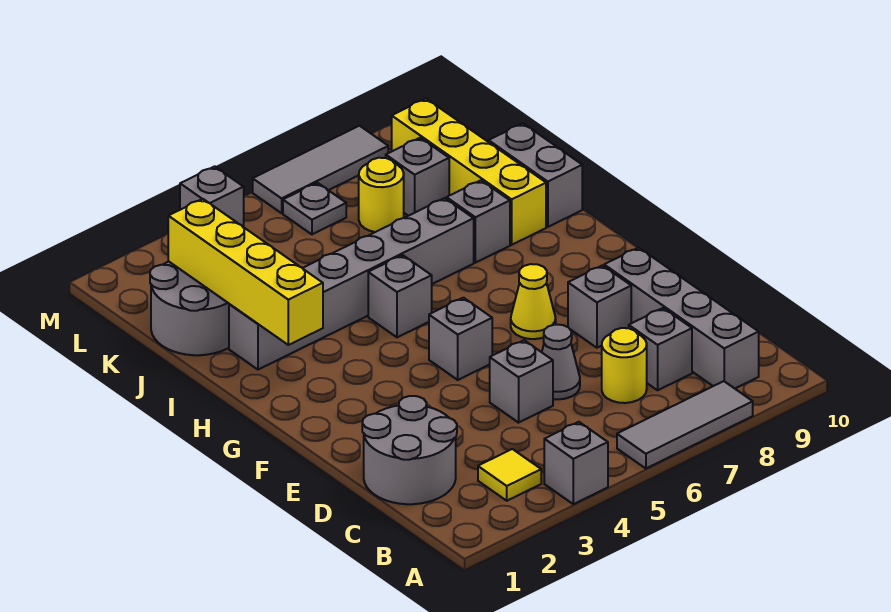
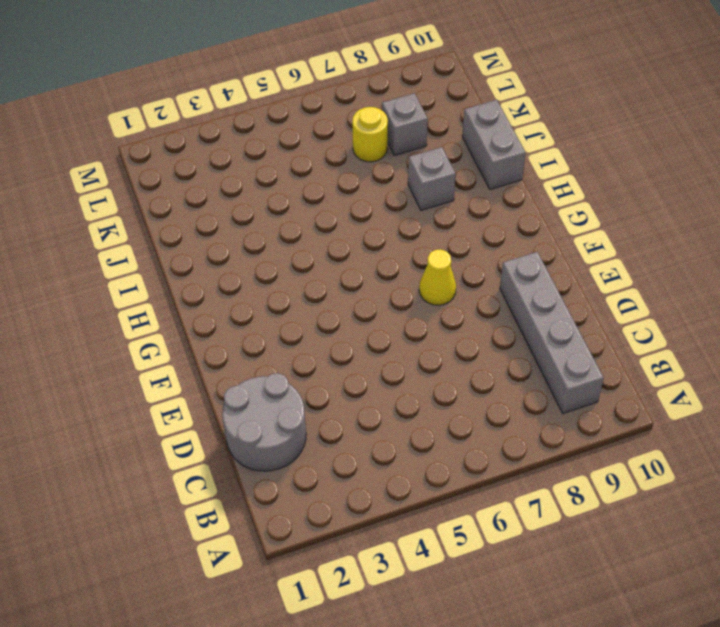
none -> grey 1x1 brick [544,422,608,504]
none -> grey 1x3 tile [617,381,753,469]
none -> yellow 1x1 tile [478,449,541,501]

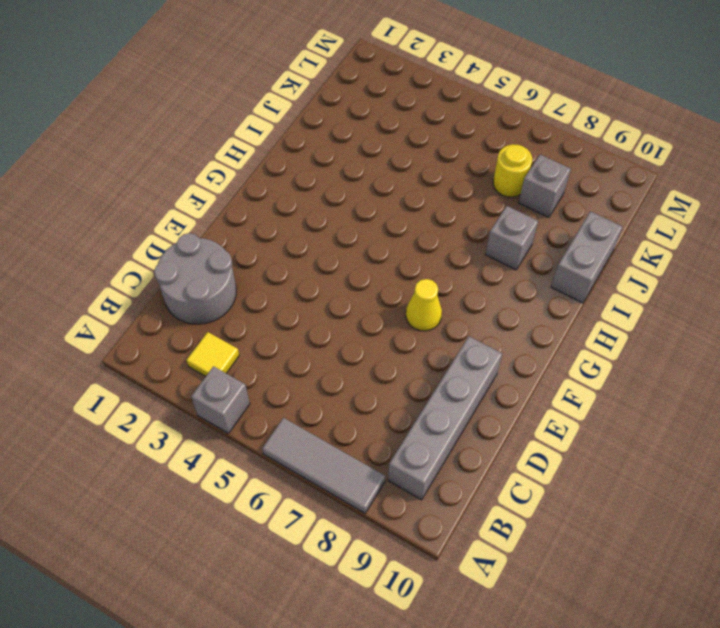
none -> yellow 1x1 round brick [602,328,647,403]
none -> grey 1x1 brick [629,308,692,390]
none -> grey 1x1 brick [490,340,553,423]

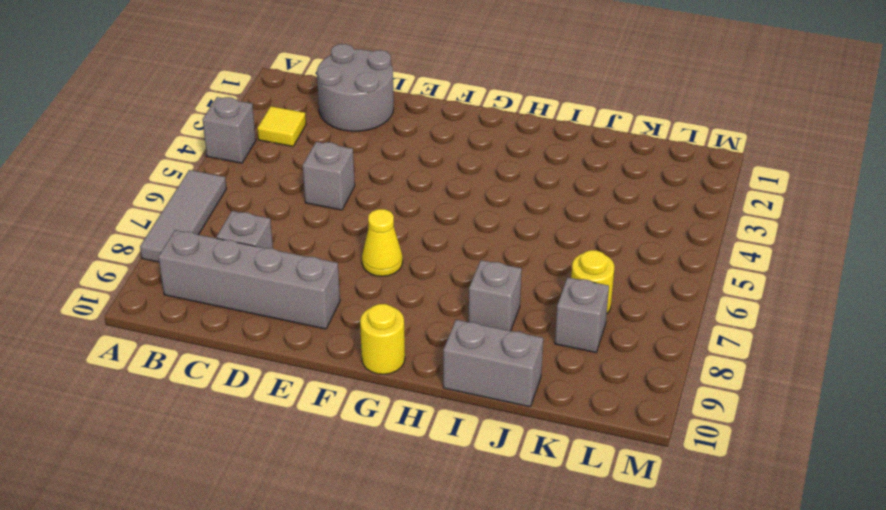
yellow 1x1 round brick [360,304,405,374] -> yellow 1x1 round brick moved to [602,328,647,403]
none -> grey 1x1 cone [542,325,580,399]
none -> grey 1x1 brick [568,265,631,348]
none -> grey 1x1 brick [429,298,492,380]

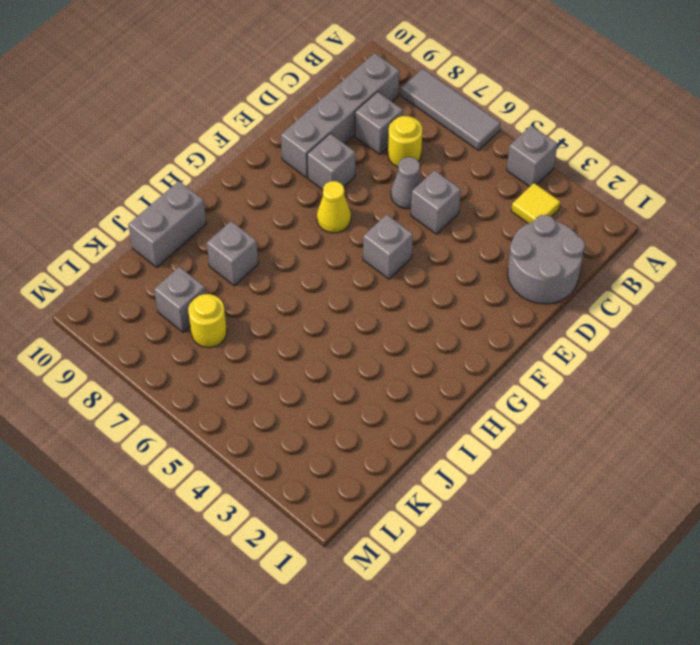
none -> grey 1x1 brick [368,255,432,337]
none -> grey 1x6 brick [229,198,474,370]
none -> yellow 1x4 brick [392,99,546,245]

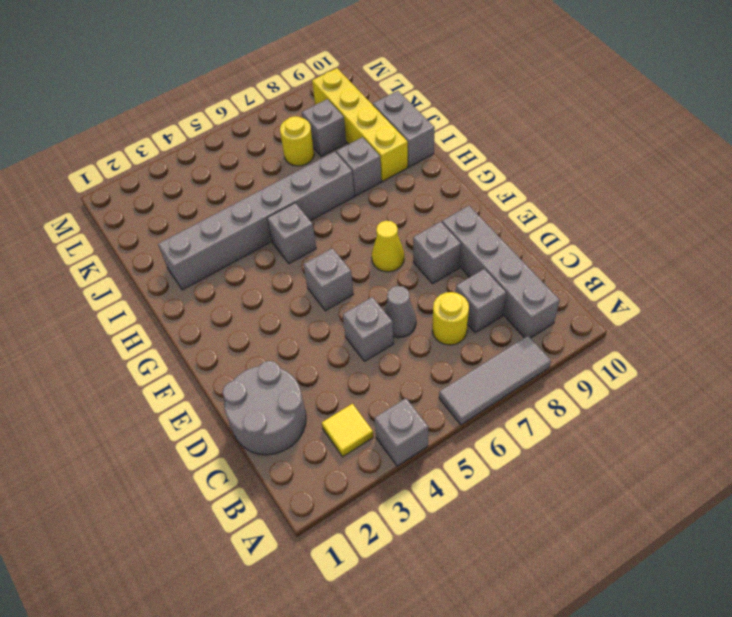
none -> grey 2x2 round brick [150,261,229,355]
none -> grey 1x1 plate [283,183,346,234]
none -> grey 1x1 brick [180,166,244,227]

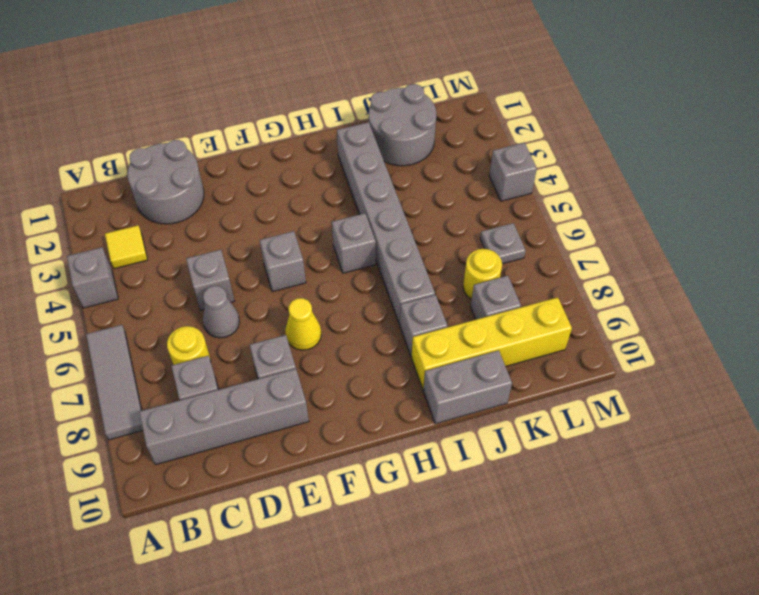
none -> grey 1x3 tile [253,126,388,213]
none -> yellow 1x4 brick [168,199,323,345]

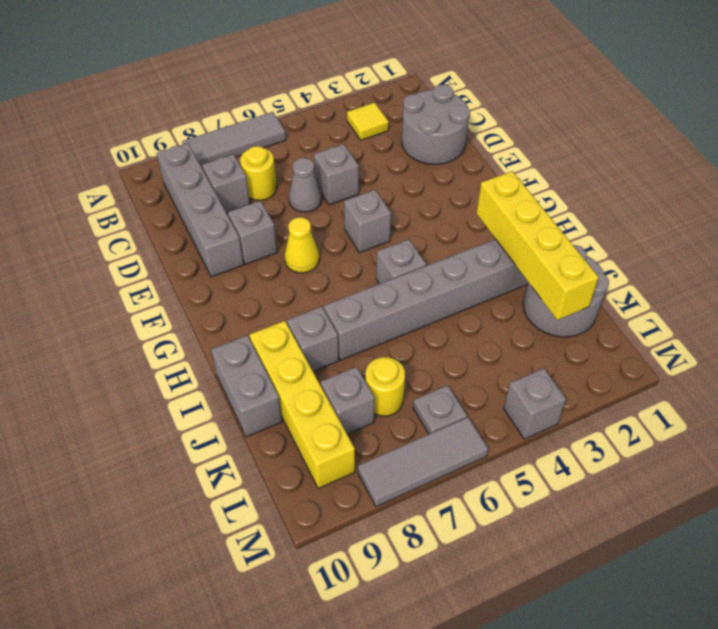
none -> grey 1x1 brick [544,422,608,504]

